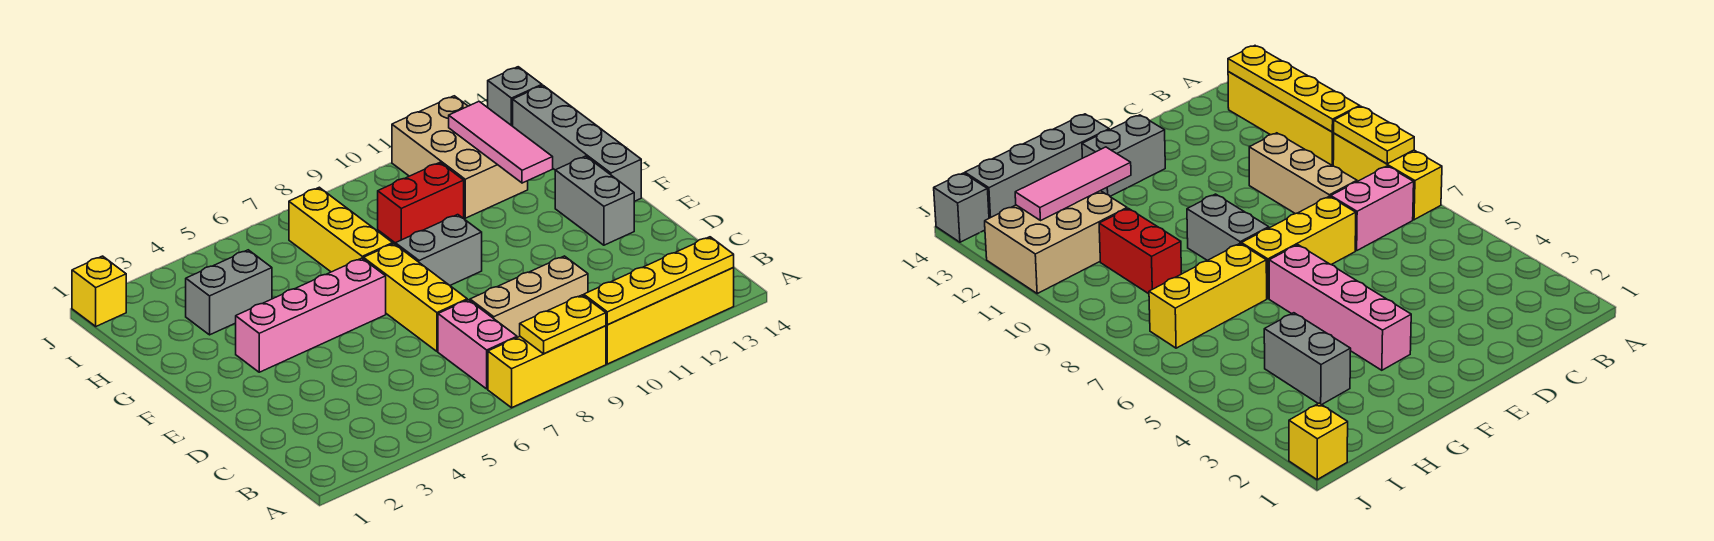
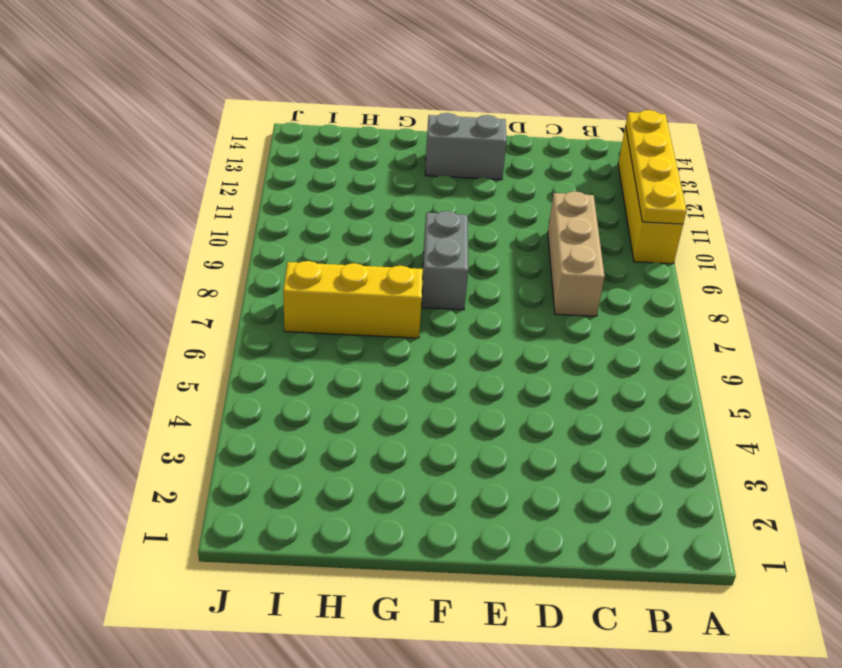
none -> yellow 1x3 brick [488,326,606,408]
none -> pink 1x2 brick [438,300,517,389]
none -> yellow 1x3 brick [363,244,467,351]

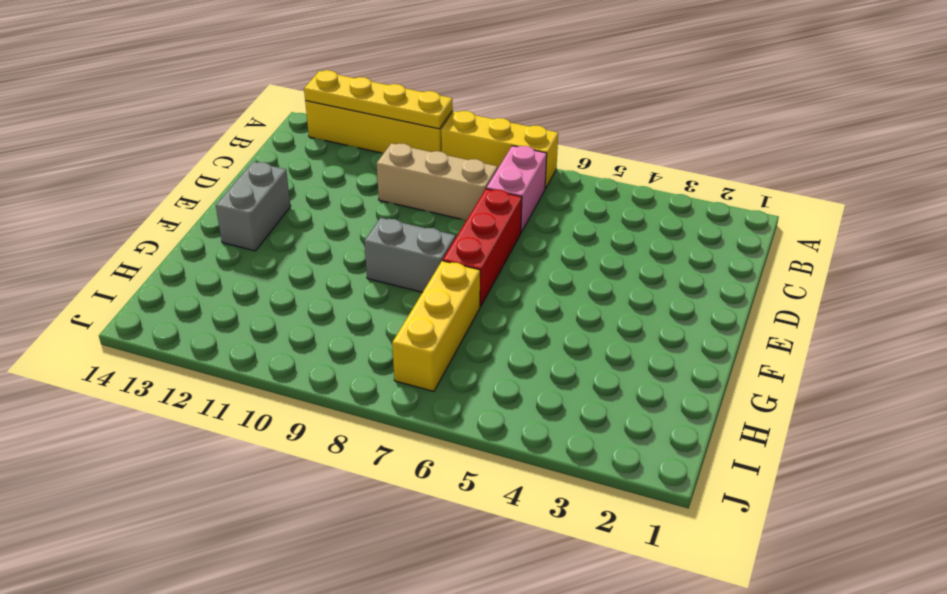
red 1x3 brick [443,189,522,307] -> yellow 1x3 brick [363,244,467,351]
none -> pink 1x4 brick [236,258,386,372]
none -> grey 1x4 brick [513,86,641,201]
none -> grey 1x2 brick [186,250,272,335]

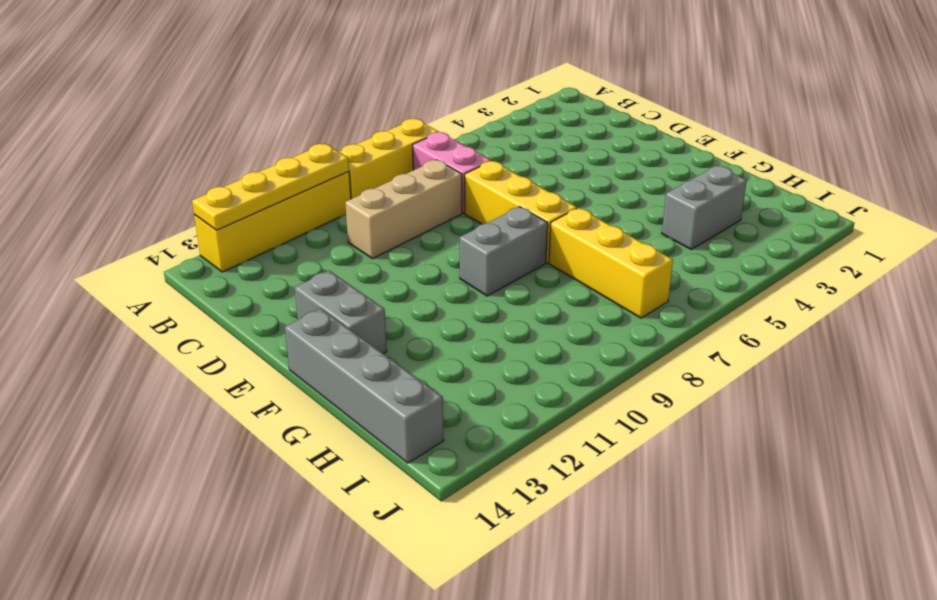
none -> pink 1x4 brick [236,258,386,372]
none -> red 1x2 brick [378,163,464,243]
none -> tan 2x3 brick [392,96,528,218]

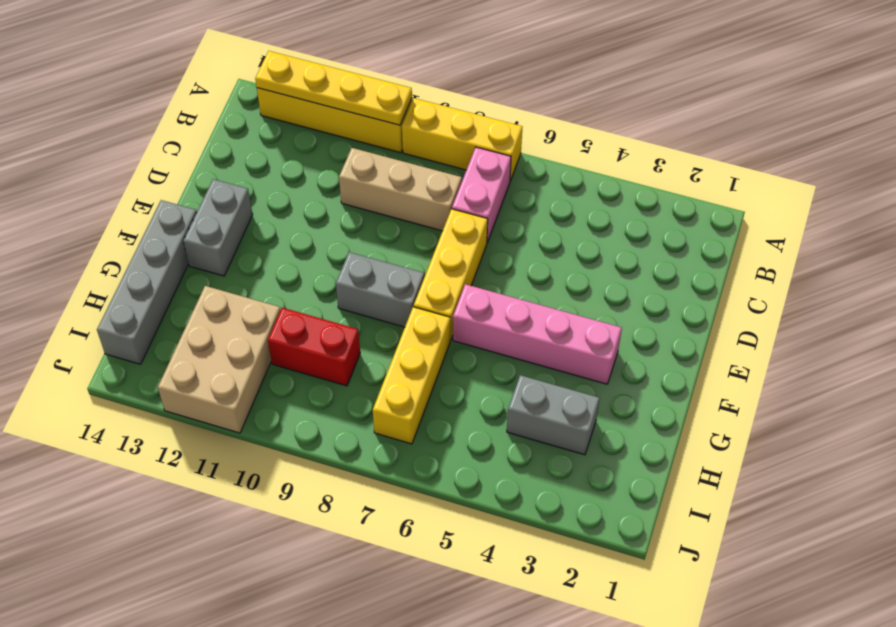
none -> yellow 1x1 brick [72,256,126,326]
none -> grey 1x1 brick [488,67,542,126]
none -> yellow 1x2 plate [520,295,606,354]

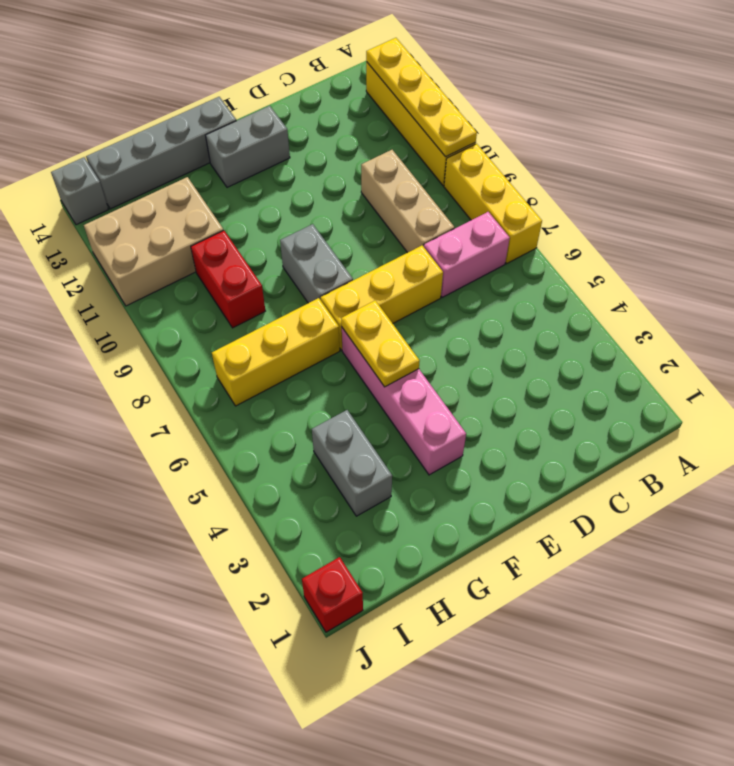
yellow 1x2 plate [341,300,420,387] -> yellow 1x2 plate moved to [520,295,606,354]
red 1x1 brick [302,557,363,632] -> yellow 1x1 brick [72,256,126,326]
none -> pink 1x3 tile [449,102,553,183]

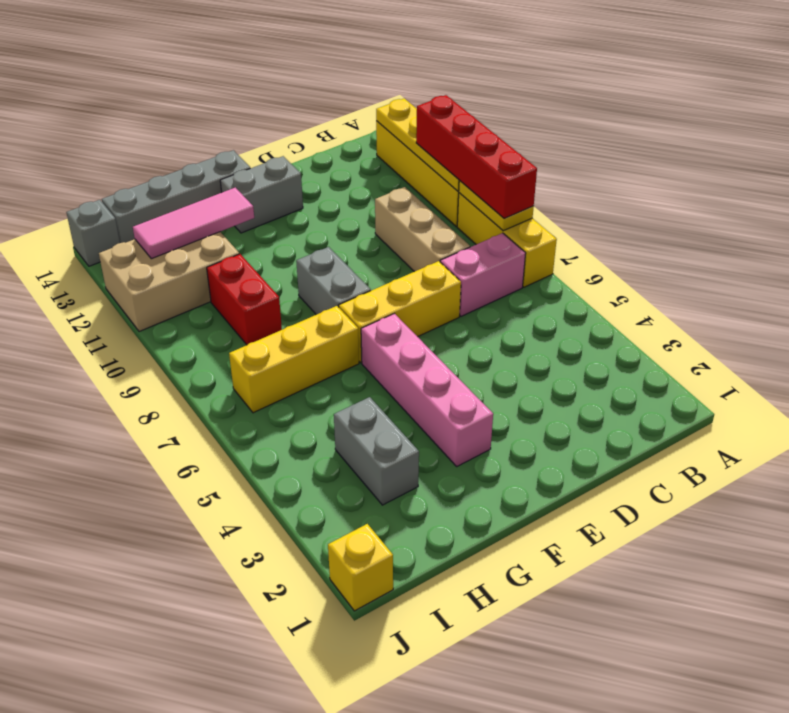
red 1x4 brick [416,95,537,219] -> none

